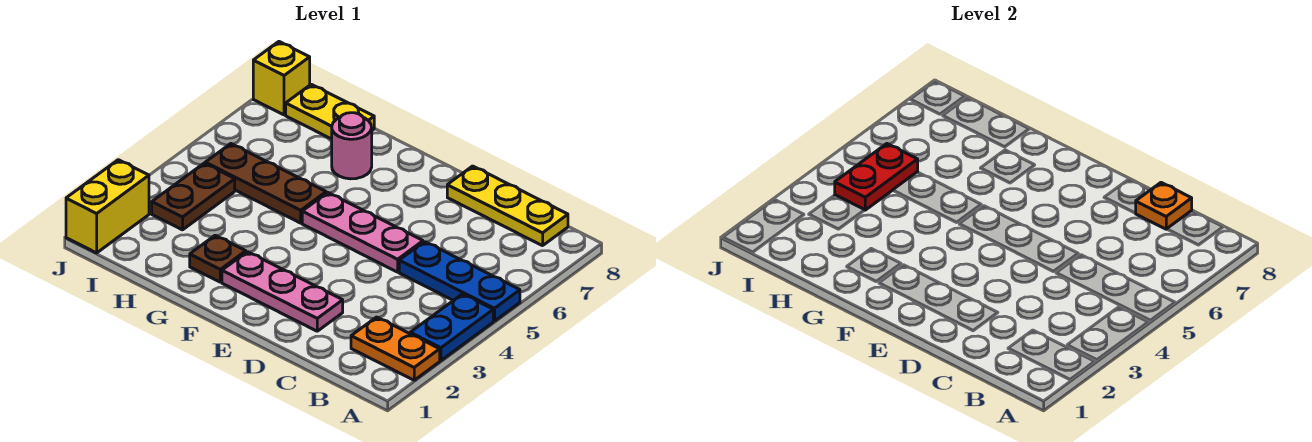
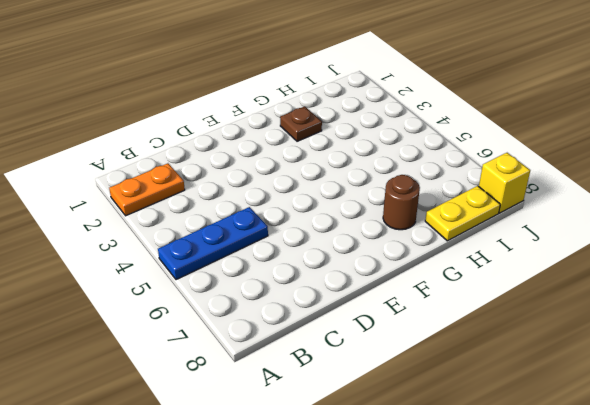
brown 1x1 round brick [383,175,420,230] -> pink 1x1 round brick [332,113,372,179]
none -> blue 1x2 plate [410,294,493,361]
none -> yellow 1x3 plate [447,166,568,246]
none -> pink 1x3 plate [222,252,343,331]

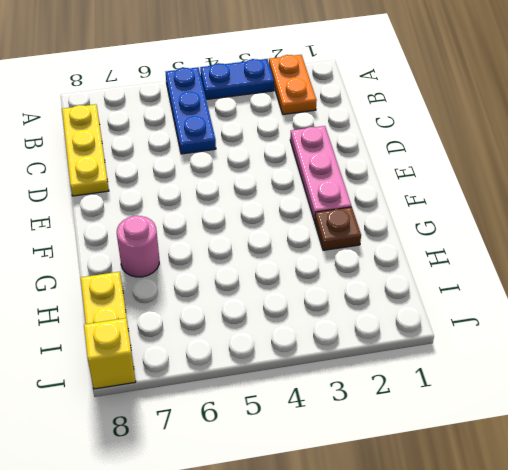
none -> pink 1x3 plate [302,193,423,272]
none -> brown 1x3 plate [205,144,326,223]
none -> brown 1x2 plate [152,163,235,230]

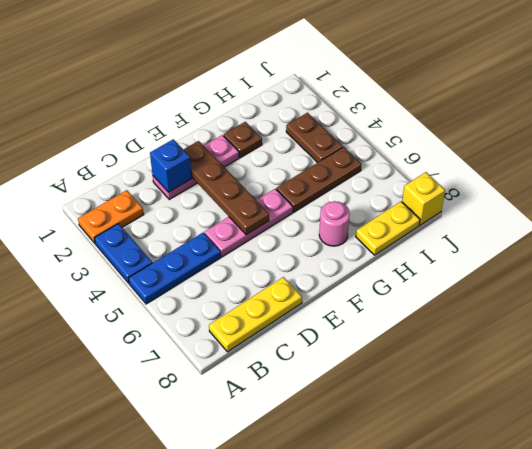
blue 1x1 brick [150,139,192,192] -> none
brown 1x4 plate [183,141,269,235] -> none
none -> yellow 1x2 brick [66,160,149,253]
none -> orange 1x1 plate [1136,183,1192,229]
none -> red 1x2 plate [835,144,918,210]

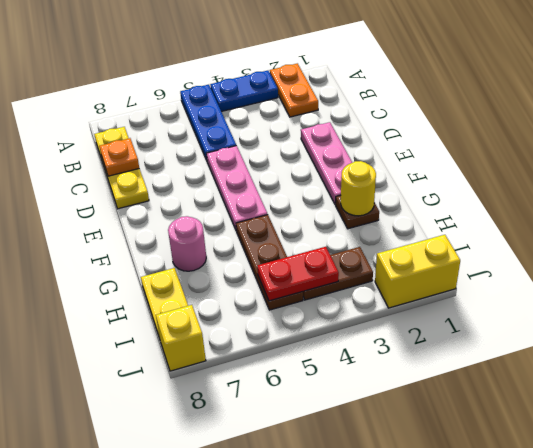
yellow 1x1 round brick [341,161,376,216] -> none

